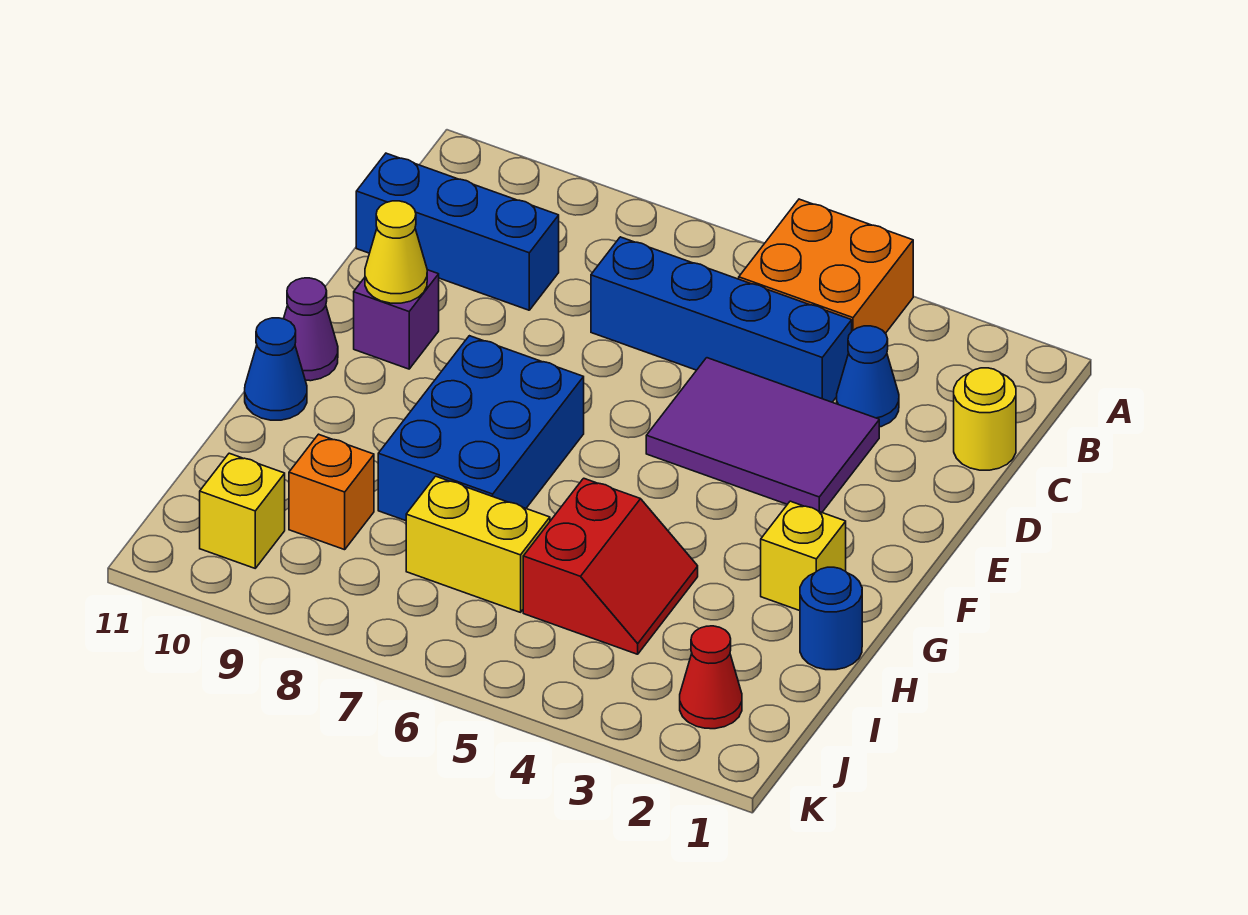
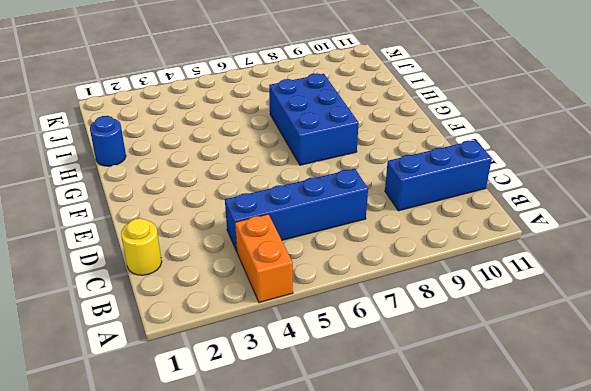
orange 1x2 brick [235,214,293,303] -> orange 2x2 brick [739,199,913,333]
none -> blue 1x1 cone [837,326,899,427]
none -> purple 2x3 tile [646,358,879,512]
none -> purple 1x1 brick [354,270,439,369]

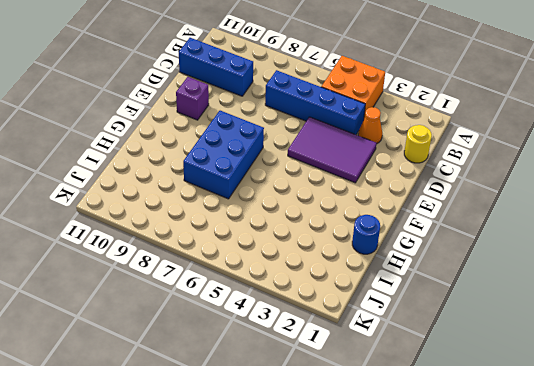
orange 1x1 cone [358,107,382,144] -> blue 1x1 cone [837,326,899,427]
none -> purple 1x1 cone [284,278,338,381]
none -> yellow 1x1 brick [761,501,846,611]
none -> blue 1x1 cone [245,318,307,420]

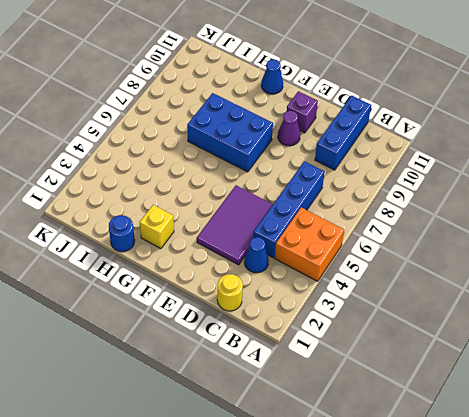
purple 1x1 cone [278,111,300,146] -> purple 1x1 cone moved to [284,278,338,381]
none -> red 2x2 slope [523,478,698,654]
none -> yellow 1x2 brick [406,476,550,612]
none -> orange 1x1 brick [289,434,374,550]

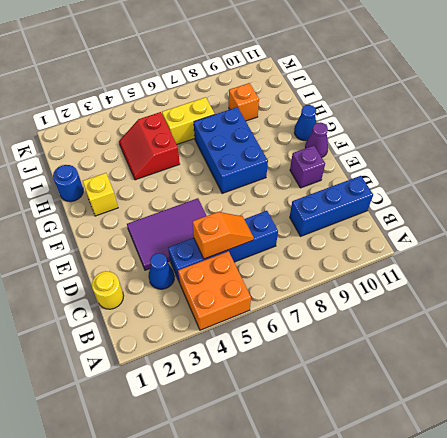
orange 1x2 slope [193,212,254,259] -> none
none -> red 1x1 cone [680,626,742,729]
none -> yellow 1x1 brick [200,453,285,568]
none -> yellow 1x1 cone [365,201,427,303]

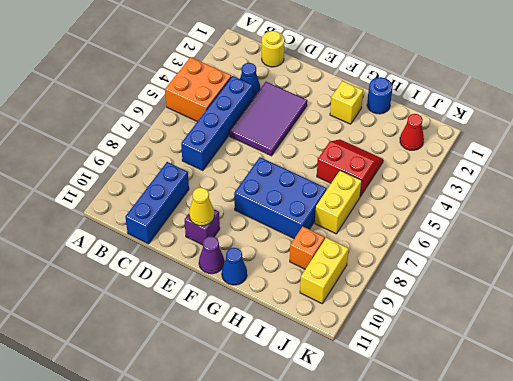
yellow 1x2 brick [300,238,349,303] -> yellow 1x1 brick [200,453,285,568]

